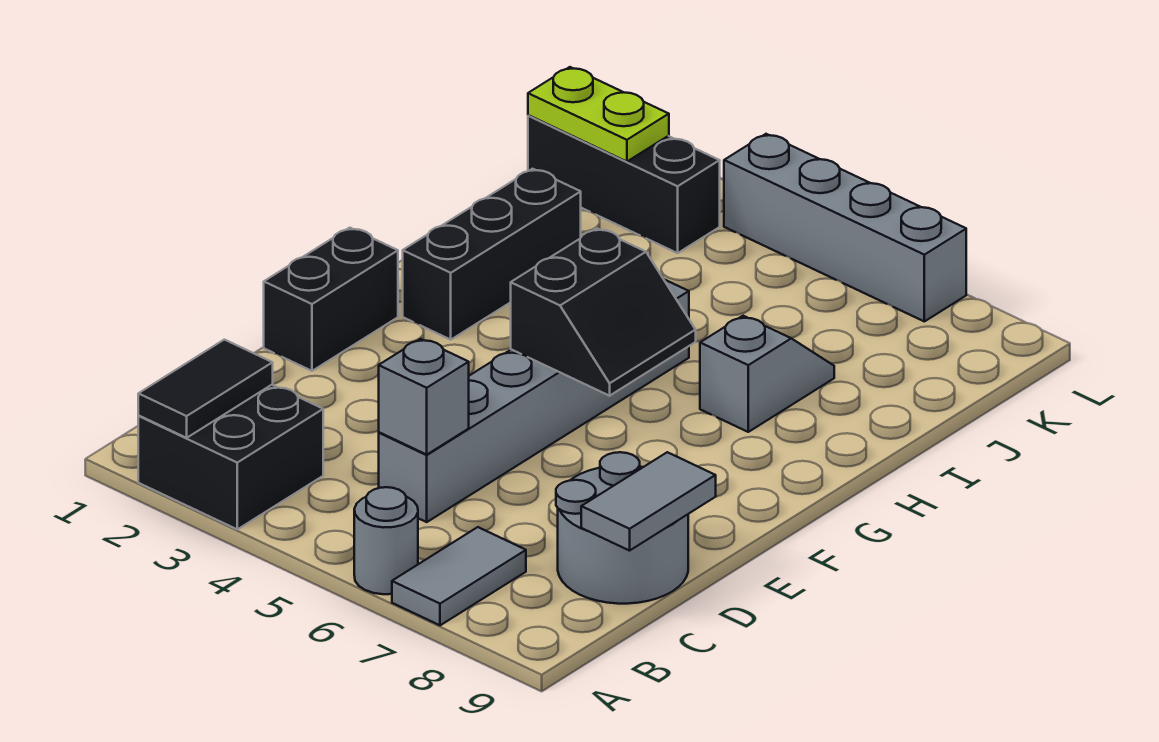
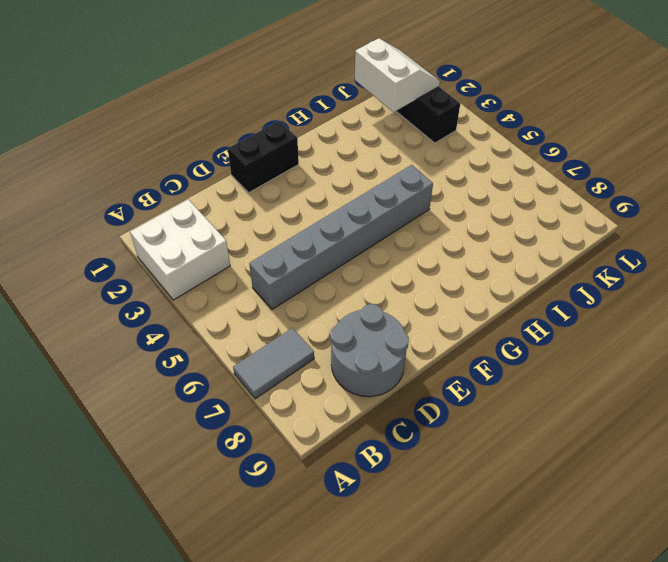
white 2x2 brick [130,199,230,300] -> black 2x2 brick [138,385,323,529]
white 2x2 slope [355,38,440,112] -> lime 1x2 plate [528,67,669,162]
none -> grey 1x1 round brick [354,487,418,594]
none -> black 1x3 brick [403,169,581,340]
none -> grey 1x2 slope [700,316,834,432]

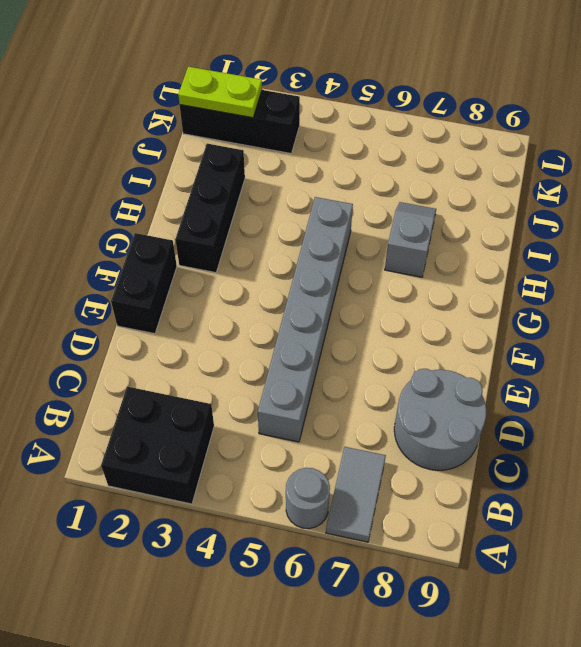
none -> grey 1x4 brick [724,134,966,321]
none -> black 1x2 tile [138,340,273,438]
none -> grey 1x1 brick [379,339,469,454]

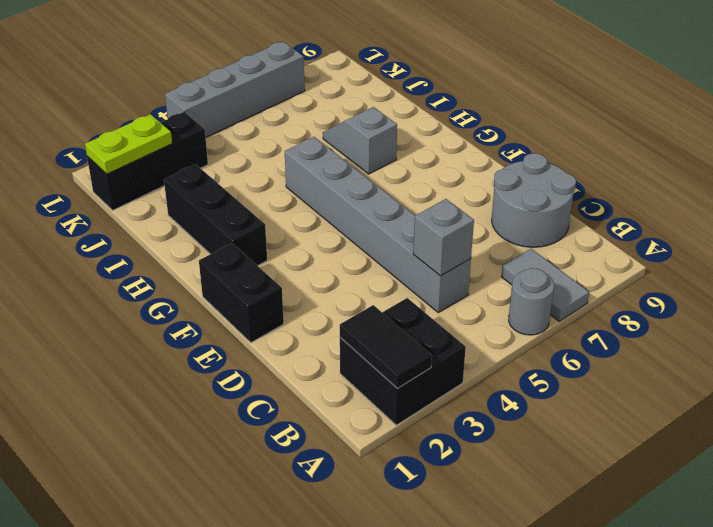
none -> grey 1x2 tile [581,452,716,551]
none -> black 2x2 slope [511,228,696,396]

